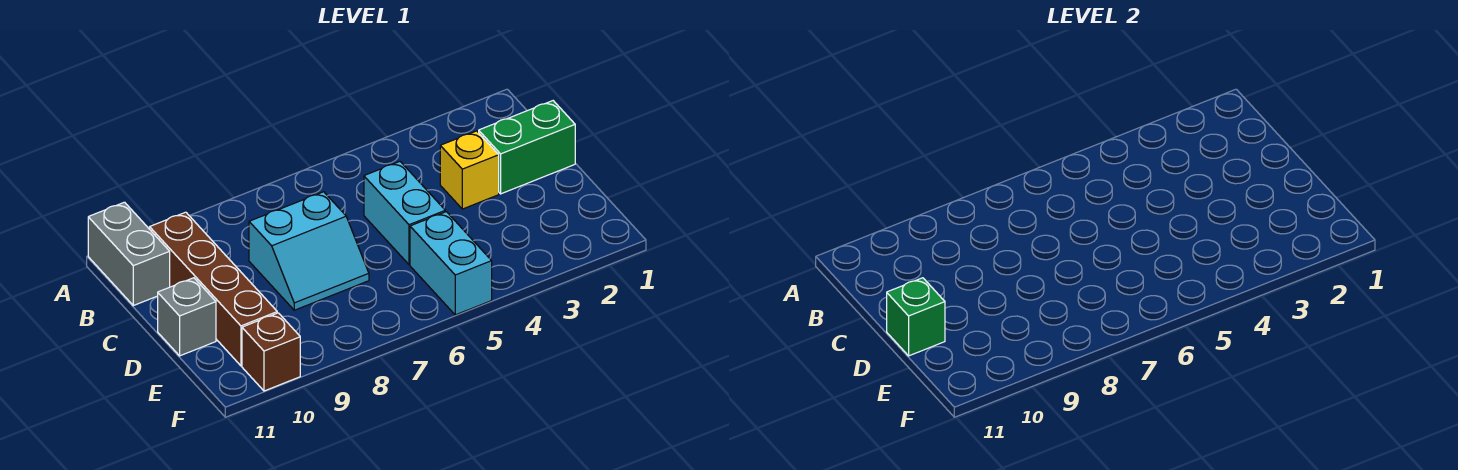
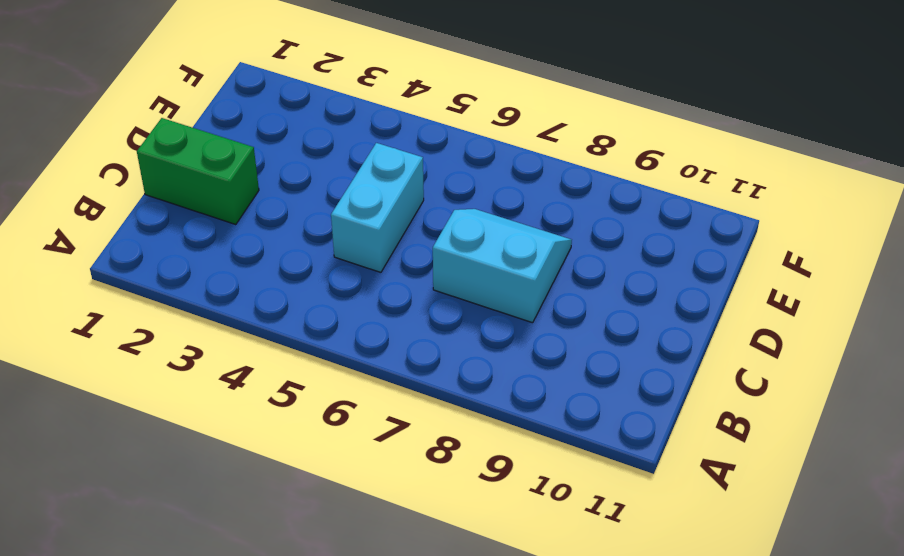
none -> grey 1x2 brick [88,202,170,306]
none -> brown 1x4 brick [150,212,277,366]

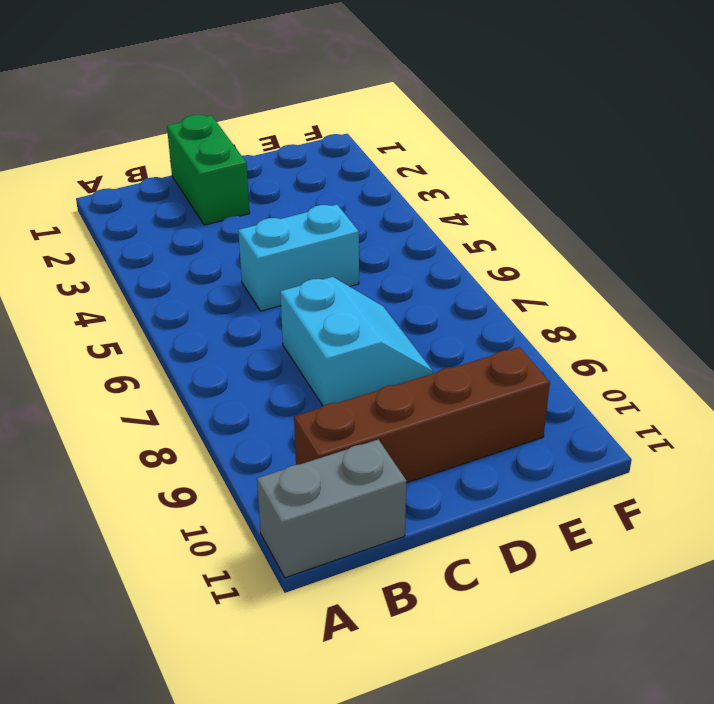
none -> yellow 1x1 brick [440,131,499,209]
none -> grey 1x1 brick [158,278,216,356]

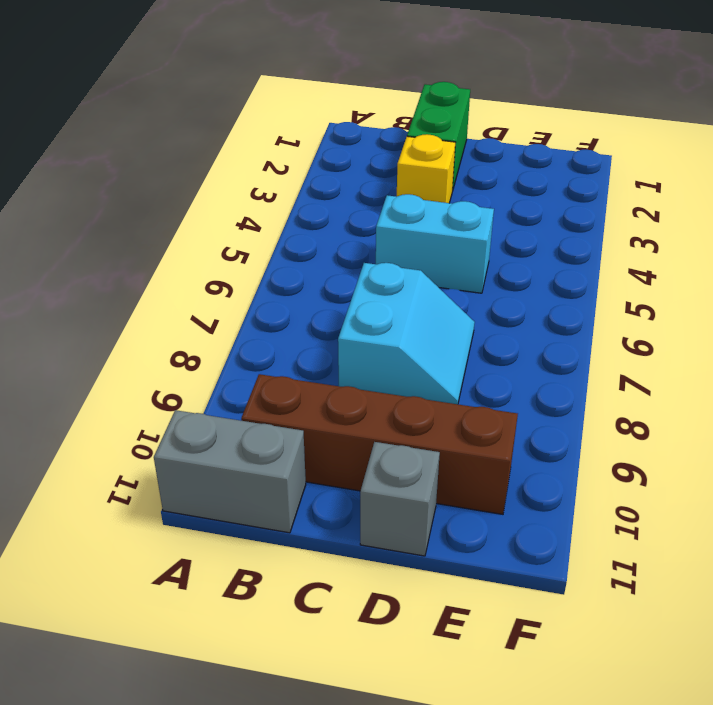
none -> cyan 1x2 brick [410,212,492,315]
none -> brown 1x1 brick [242,313,300,391]

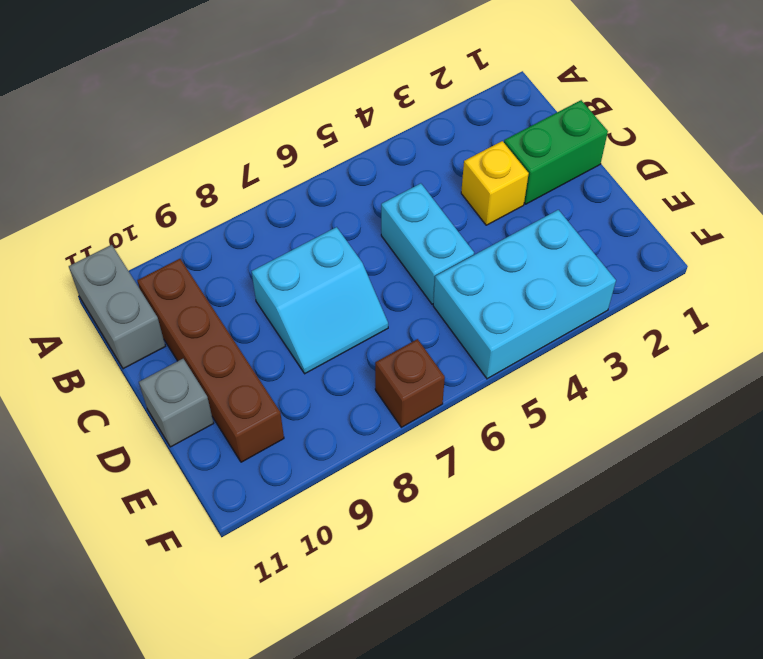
cyan 2x3 brick [433,210,616,379] -> cyan 1x2 brick [410,212,492,315]
brown 1x1 brick [375,339,445,427] -> brown 1x1 brick moved to [242,313,300,391]
none -> green 1x1 brick [887,278,945,356]

